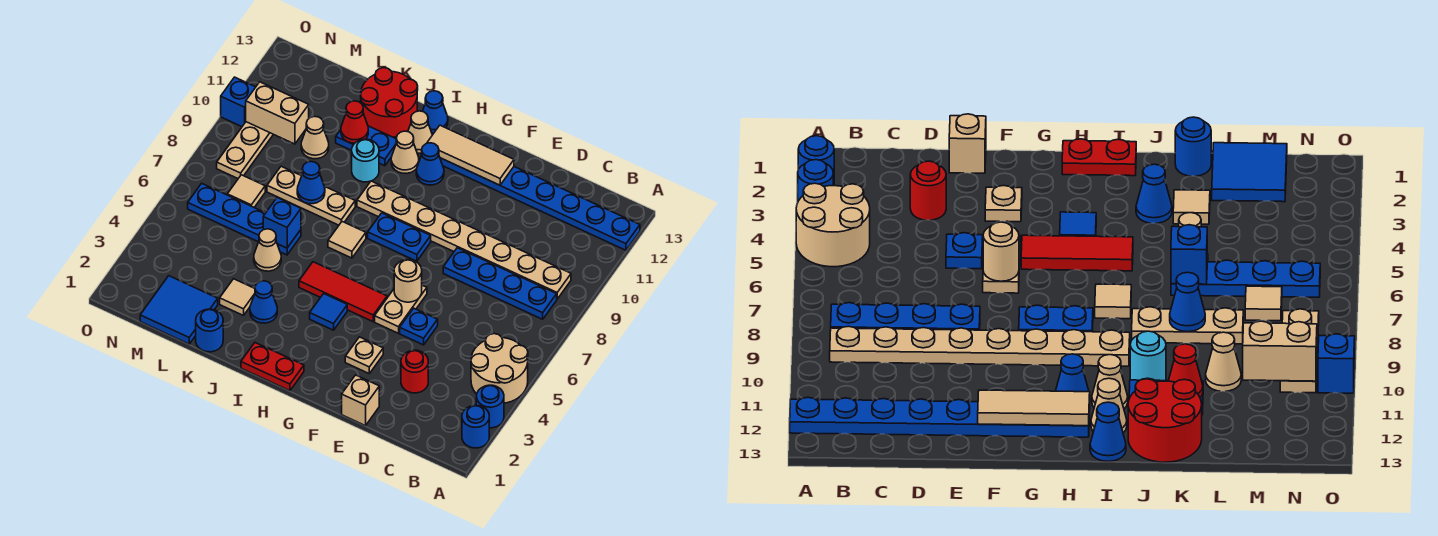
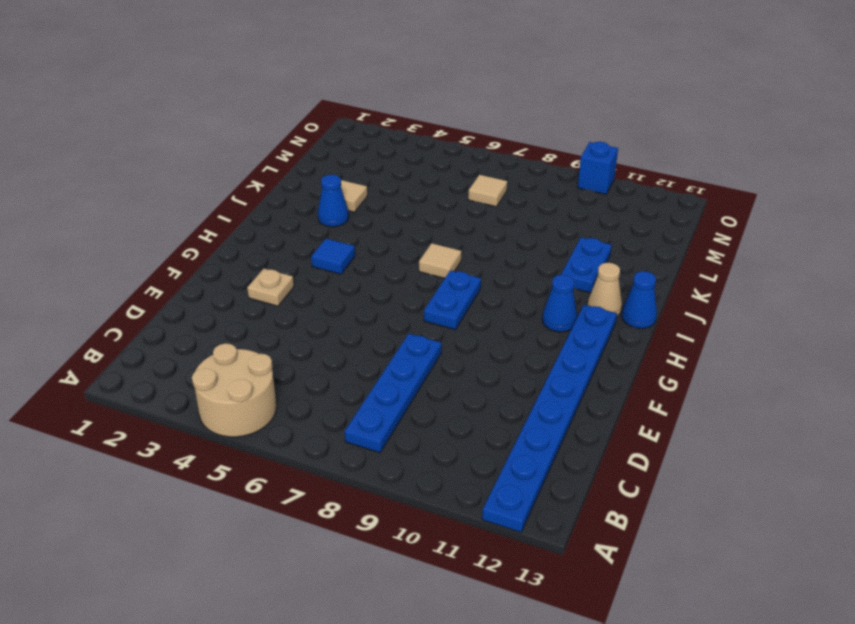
none -> blue 1x1 round brick [462,405,489,448]
none -> blue 1x1 round brick [476,385,504,428]
none -> tan 1x8 plate [357,181,571,299]
none -> red 1x1 round brick [401,350,428,393]

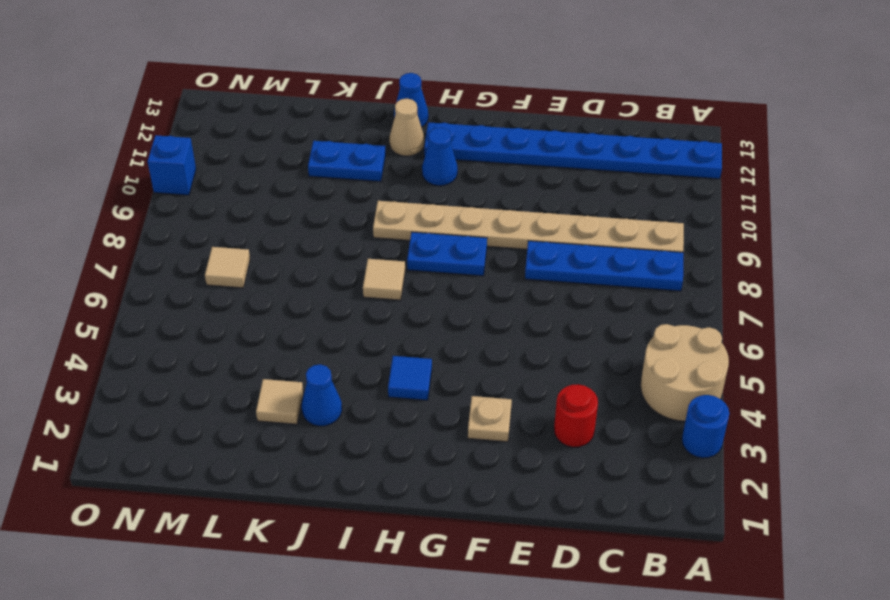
none -> blue 1x1 round brick [462,405,489,448]
none -> tan 1x1 brick [342,375,379,426]
none -> blue 1x1 plate [400,308,438,345]
none -> tan 1x2 plate [375,285,427,333]

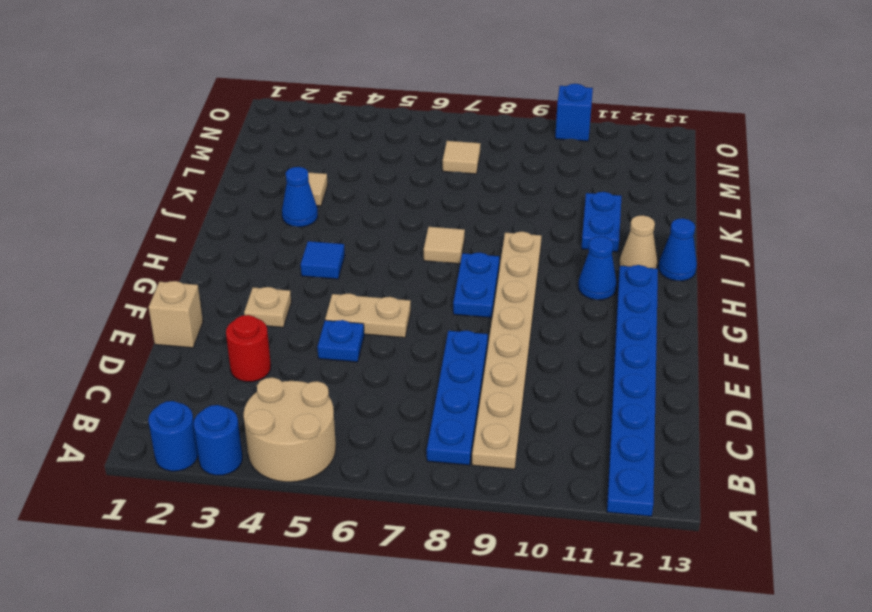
none -> red 1x3 tile [299,262,387,322]
none -> red 1x2 plate [241,343,304,391]
none -> tan 1x1 cone [391,131,419,173]
none -> tan 1x3 plate [267,166,355,225]

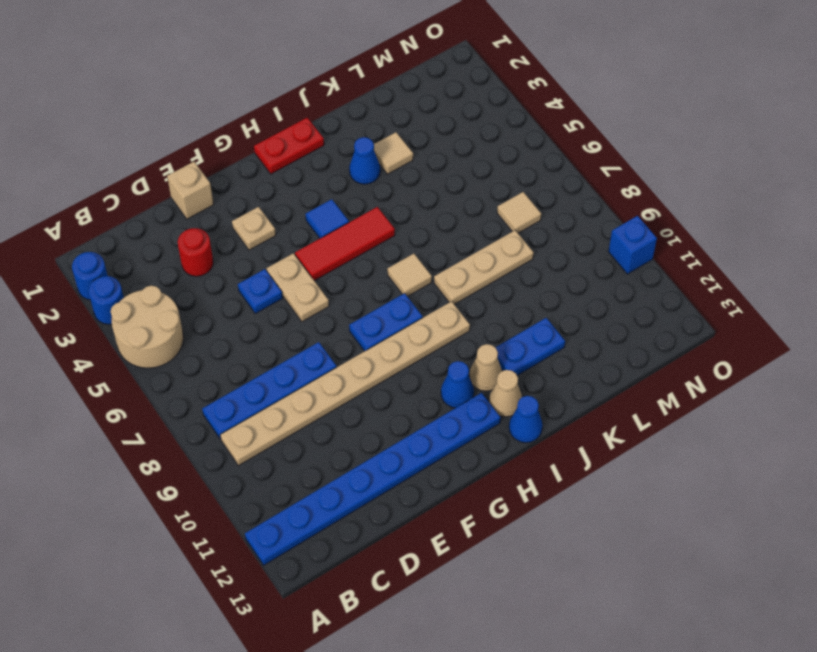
none -> cyan 1x1 round brick [352,139,379,182]
none -> red 2x2 round brick [361,68,418,137]
none -> blue 1x1 round brick [196,309,223,352]
none -> tan 1x1 cone [254,229,281,271]

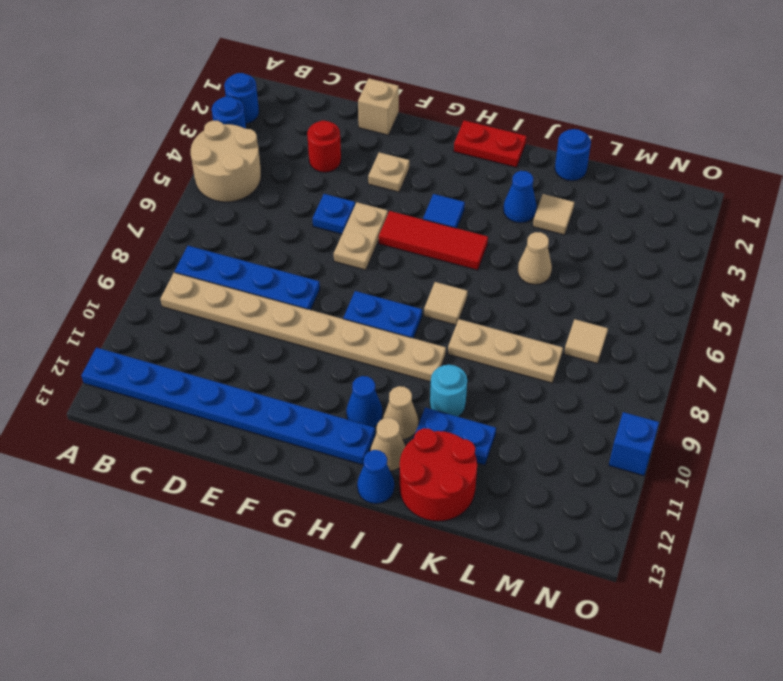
none -> blue 1x4 plate [188,183,301,255]
none -> blue 2x2 tile [140,276,218,344]
none -> tan 1x1 cone [301,117,329,159]
none -> tan 1x3 plate [217,122,273,178]

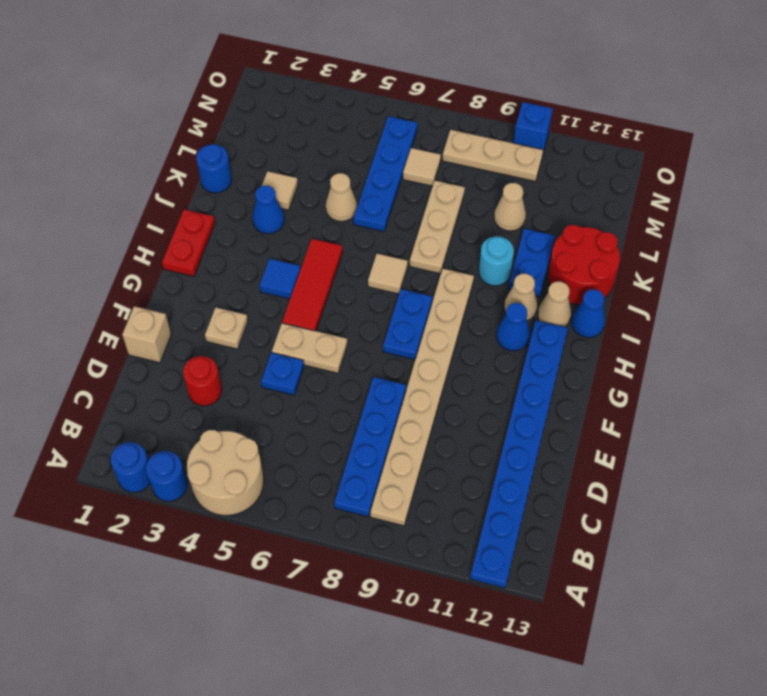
none -> blue 2x2 tile [140,276,218,344]
none -> tan 1x1 round brick [394,260,422,302]
none -> tan 1x3 tile [426,125,514,185]
none -> blue 1x1 brick [263,198,301,248]

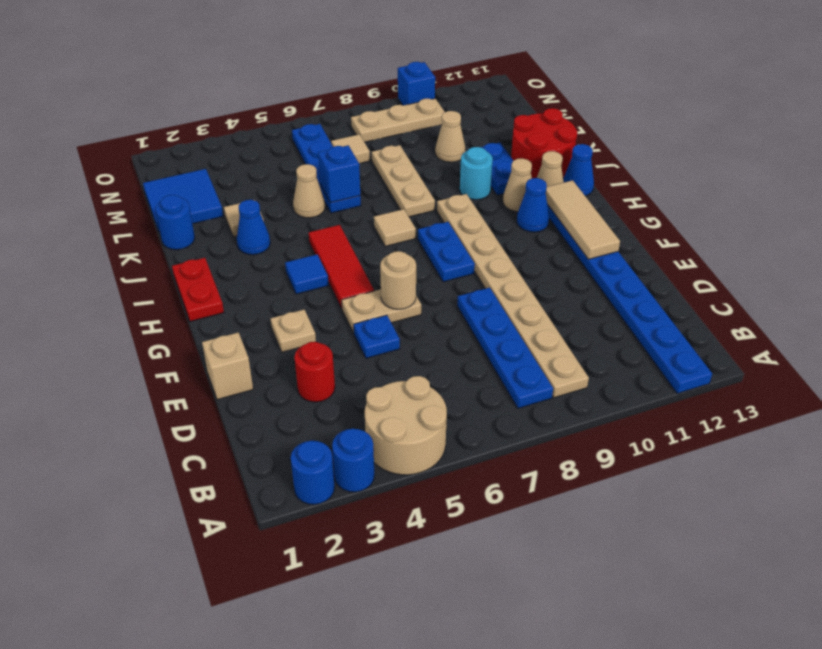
none -> blue 1x1 cone [297,161,325,204]
none -> red 1x1 cone [341,101,368,143]
none -> tan 1x2 brick [246,82,309,144]

